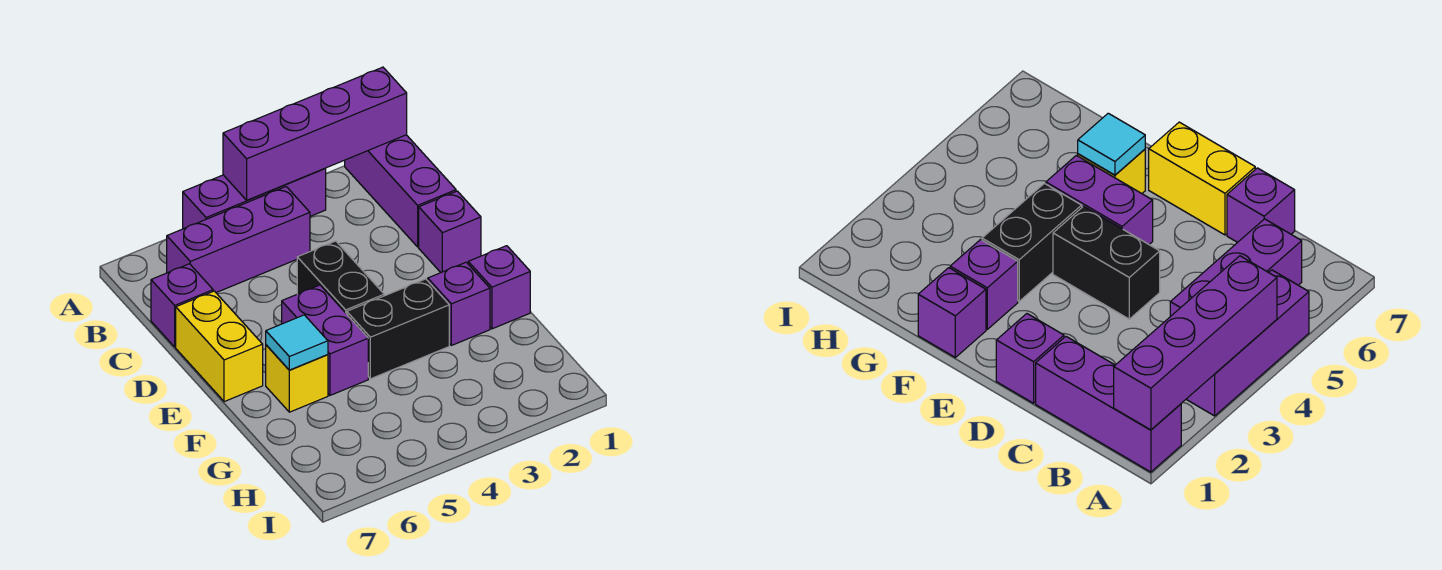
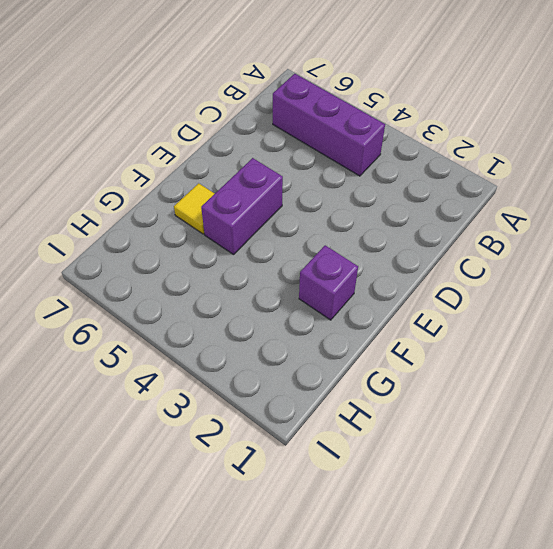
yellow 1x1 tile [174,183,215,234] -> yellow 1x1 brick [266,345,328,412]
none -> purple 1x3 brick [345,135,456,247]
none -> purple 1x3 brick [183,169,326,229]
none -> purple 1x1 brick [151,264,213,347]

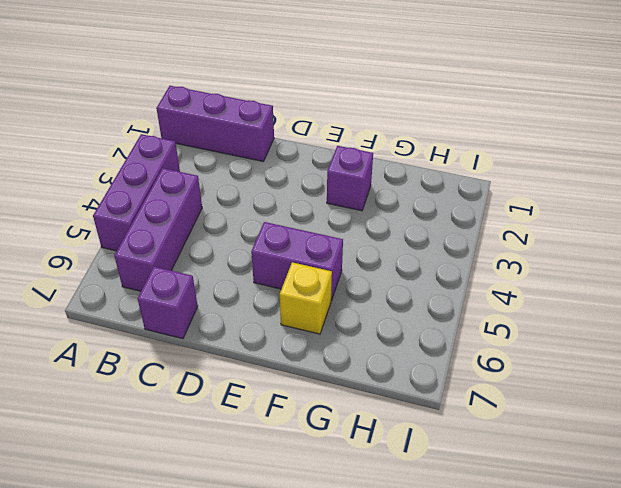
none -> purple 1x1 brick [419,191,481,272]
none -> black 1x2 brick [297,241,384,314]
none -> yellow 1x2 brick [176,291,263,402]

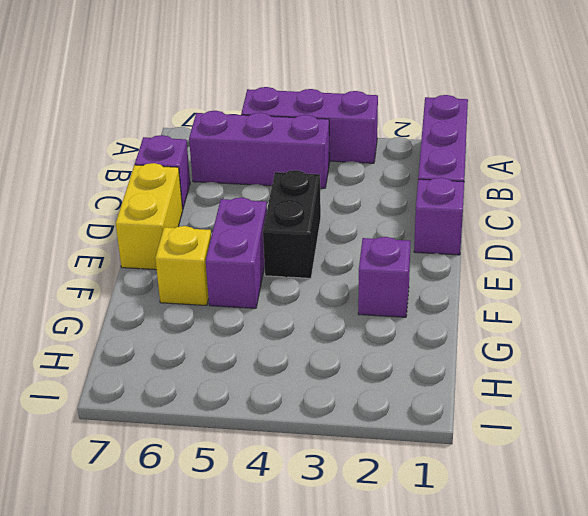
none -> purple 1x1 brick [468,246,530,329]
none -> black 1x2 brick [347,279,449,379]
none -> purple 1x4 brick [223,67,407,200]

